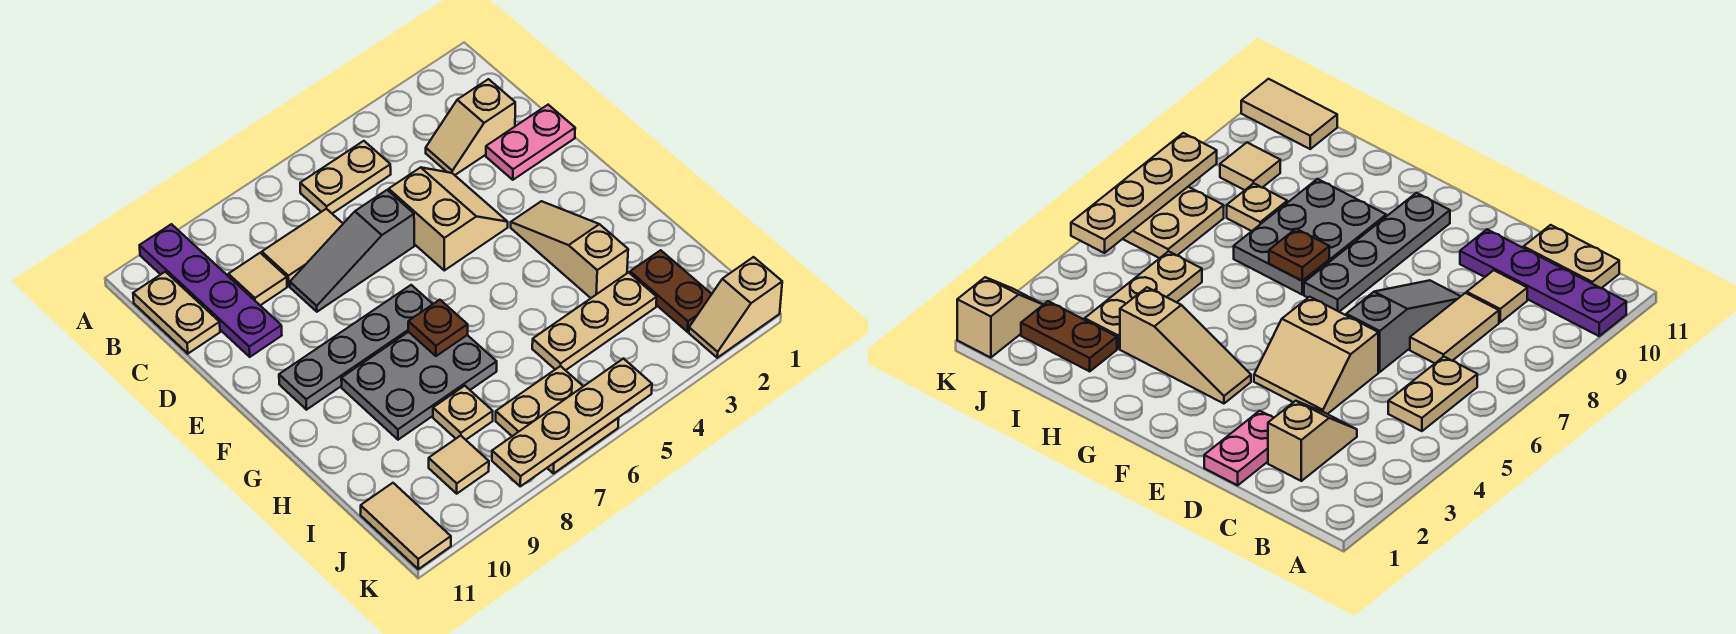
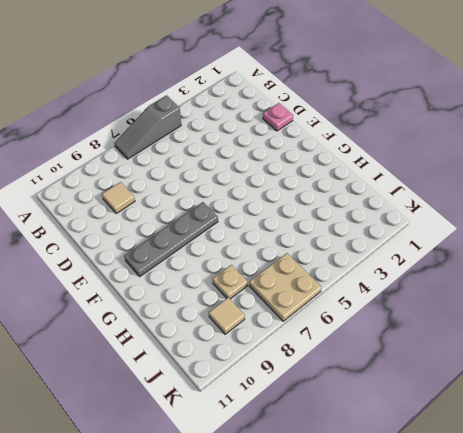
grey 1x3 slope [114,95,181,159] -> grey 1x3 slope moved to [290,190,414,312]
pink 1x1 plate [263,103,293,131] -> pink 1x2 plate [486,105,575,180]
none -> purple 1x4 plate [140,224,282,357]
none -> tan 1x2 plate [300,141,391,213]
none -> tan 1x2 plate [133,272,220,354]

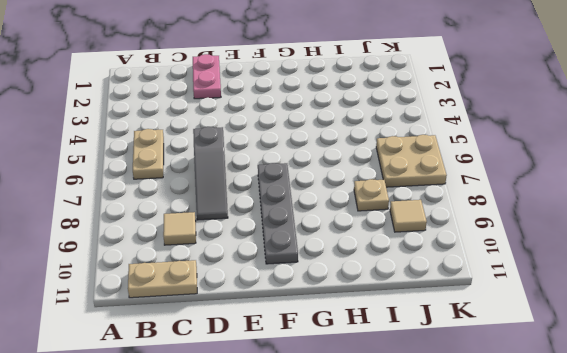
none -> purple 1x4 plate [140,224,282,357]
none -> tan 1x2 slope [426,79,515,175]
none -> tan 1x2 tile [262,209,343,286]

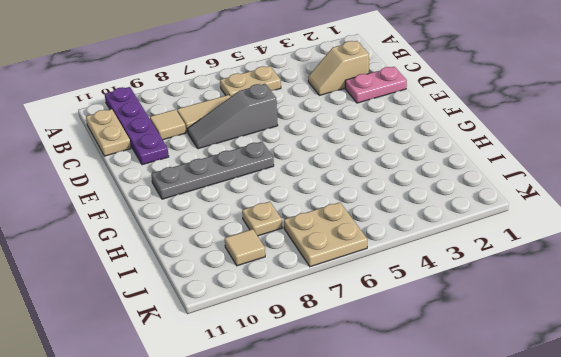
none -> tan 2x2 slope [389,167,508,270]
none -> tan 1x3 slope [511,201,628,298]
none -> grey 2x3 plate [341,332,497,440]

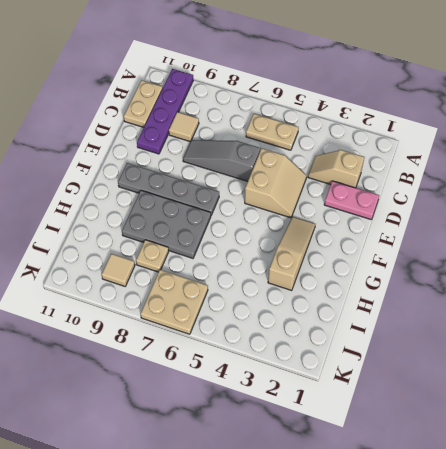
none -> tan 1x2 tile [262,209,343,286]
none -> brown 1x2 plate [630,250,712,332]
none -> tan 1x3 plate [532,272,657,370]

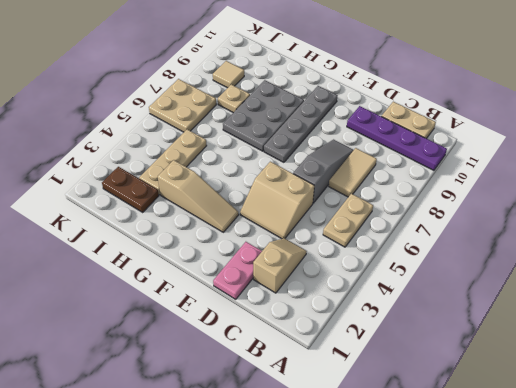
none -> tan 1x1 tile [228,253,287,305]
none -> tan 1x2 tile [361,483,451,569]
none -> tan 1x2 slope [689,257,782,358]

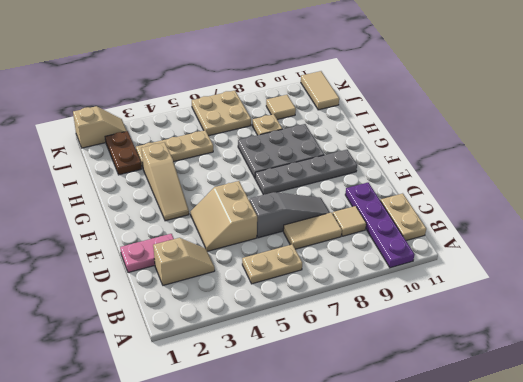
none -> brown 1x1 plate [408,300,468,356]
none -> tan 1x4 plate [492,359,652,486]

